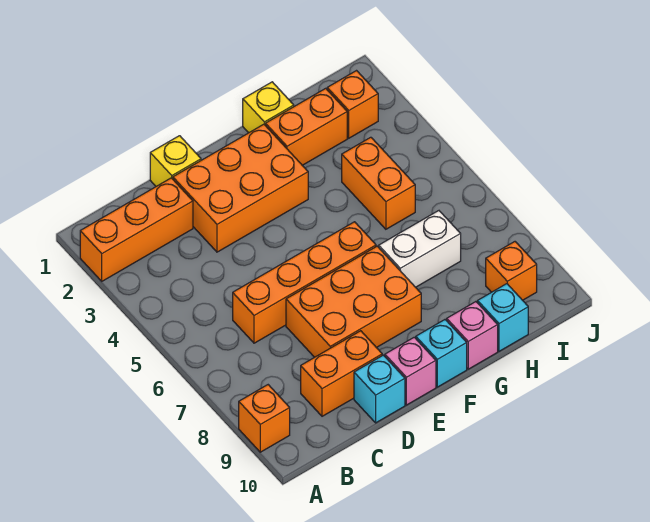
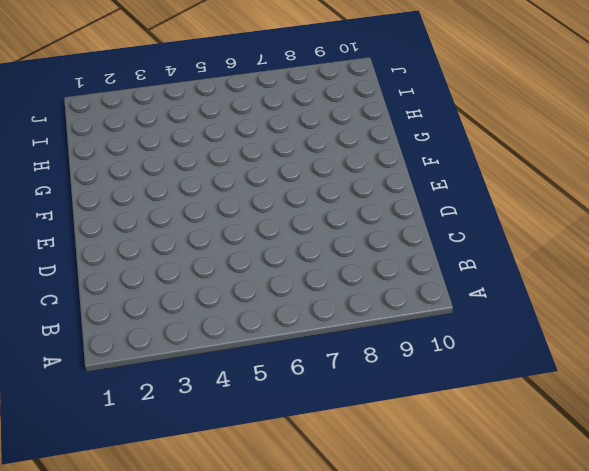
none -> orange 1x3 brick [80,178,193,281]
none -> orange 1x1 brick [239,385,290,452]
none -> orange 1x4 brick [233,222,376,343]

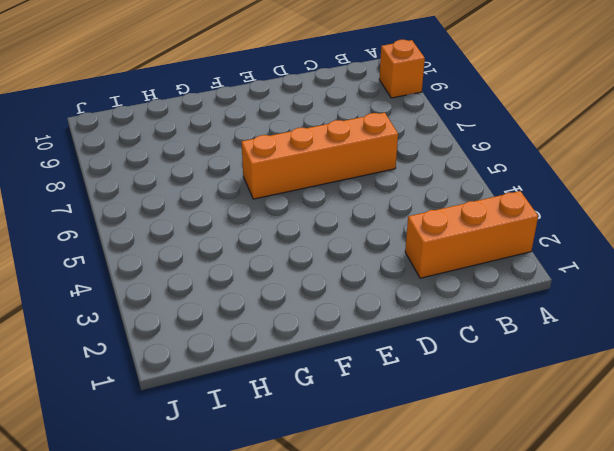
none -> orange 1x2 brick [301,331,382,416]
none -> yellow 1x1 brick [150,136,201,186]
none -> orange 2x3 brick [173,124,308,252]

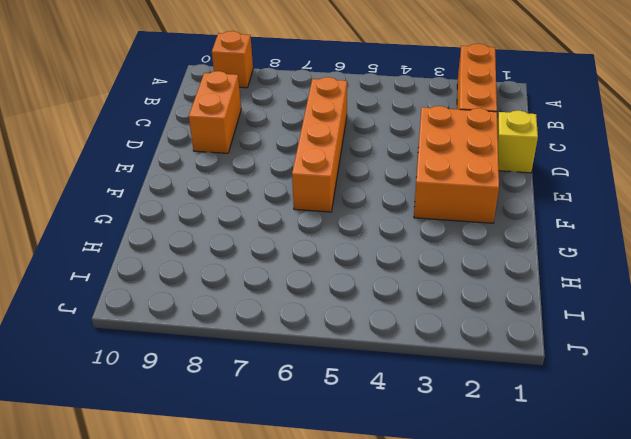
none -> orange 2x3 brick [286,246,421,357]
none -> cyan 1x1 brick [354,355,405,423]
none -> pink 1x1 brick [385,337,436,405]

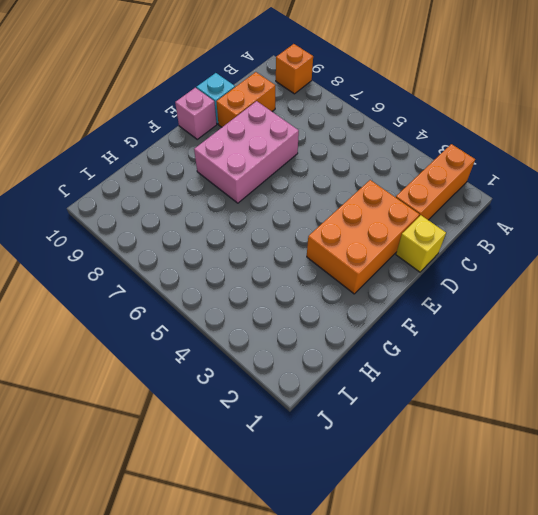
pink 2x3 brick [194,101,299,203] -> orange 2x3 brick [286,246,421,357]
none -> orange 1x4 brick [233,222,376,343]
none -> cyan 1x1 brick [416,320,467,387]
none -> yellow 1x1 brick [243,82,294,133]

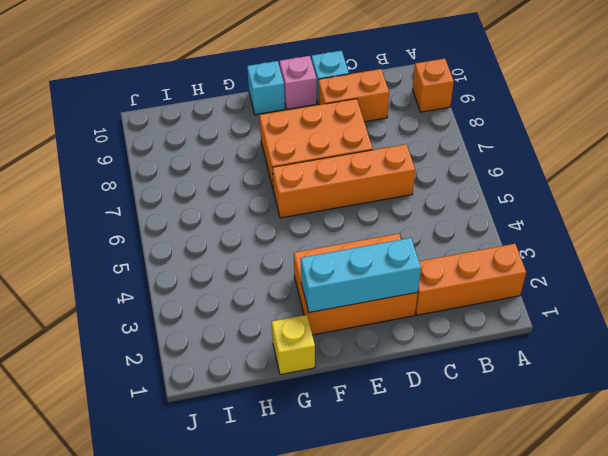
cyan 1x3 brick [301,238,421,313] -> none
none -> yellow 1x1 brick [150,136,201,186]
none -> orange 1x2 brick [265,88,347,165]
none -> white 1x2 brick [379,211,461,287]

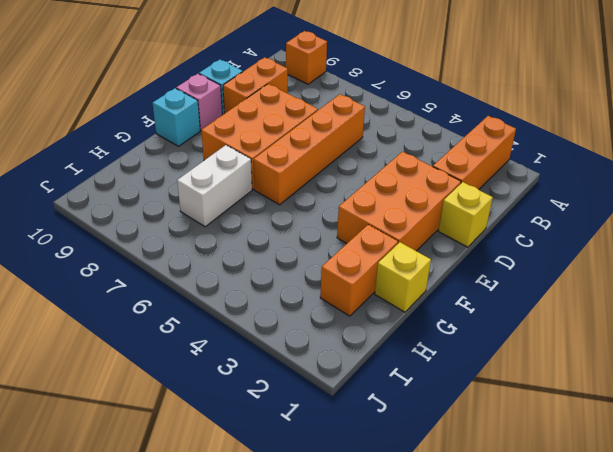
none -> pink 1x1 brick [447,302,498,369]
none -> orange 1x2 brick [342,137,415,229]
none -> cyan 1x1 brick [478,284,528,351]

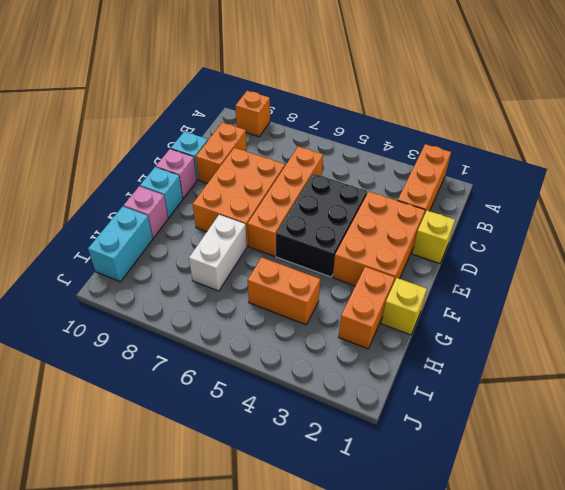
black 2x3 brick [276,173,367,277] -> none
cyan 1x2 brick [88,206,153,282] -> cyan 1x1 brick [478,284,528,351]
none -> orange 1x1 brick [327,71,378,138]
none -> orange 1x1 brick [486,242,537,300]

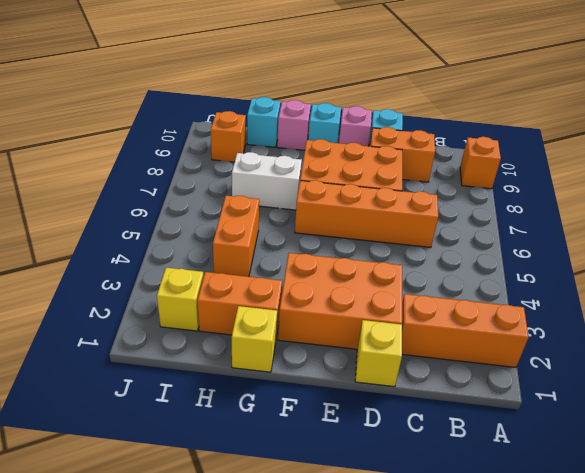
yellow 1x1 brick [157,268,203,331] -> orange 1x1 brick [327,71,378,138]

